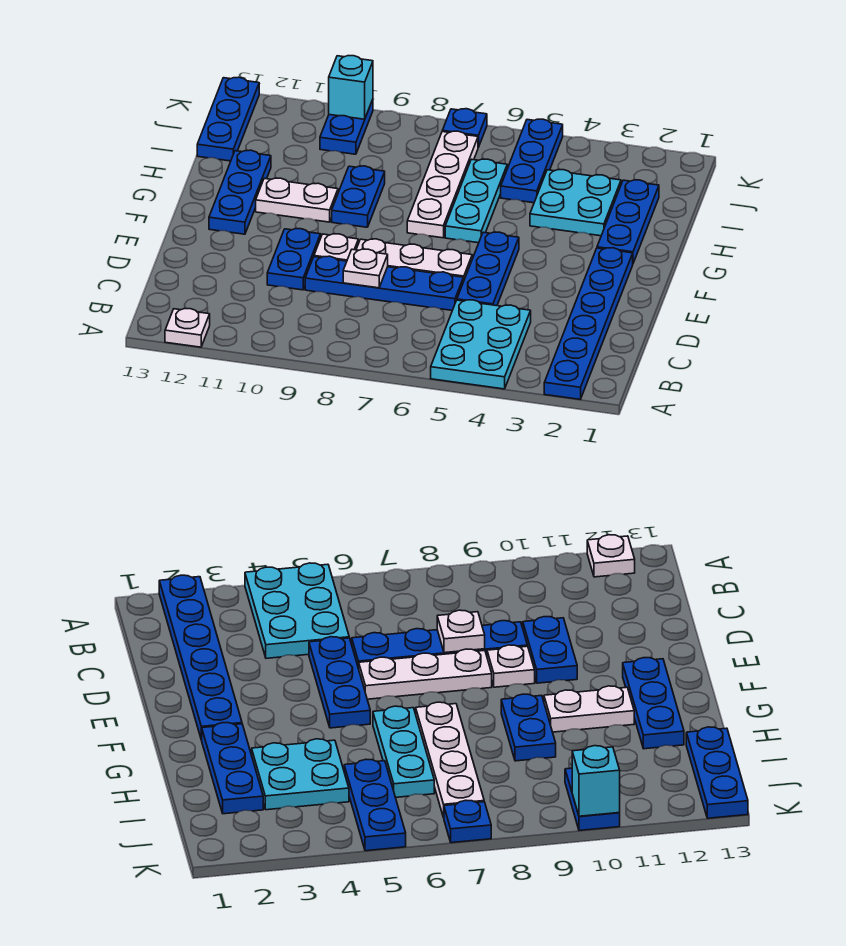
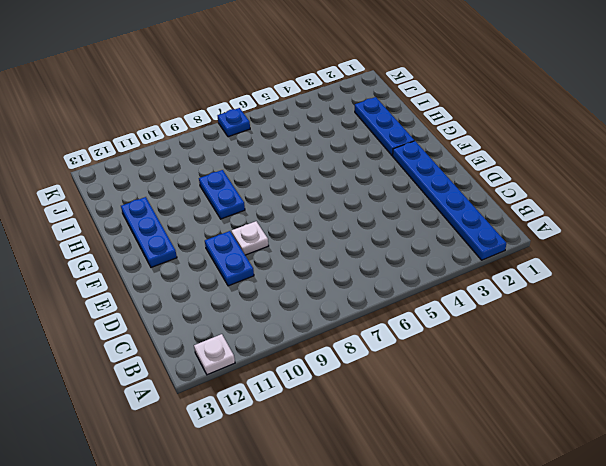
none -> cyan 2x3 plate [431,300,531,389]
none -> blue 1x3 plate [457,232,519,306]
none -> blue 1x4 plate [305,256,463,310]

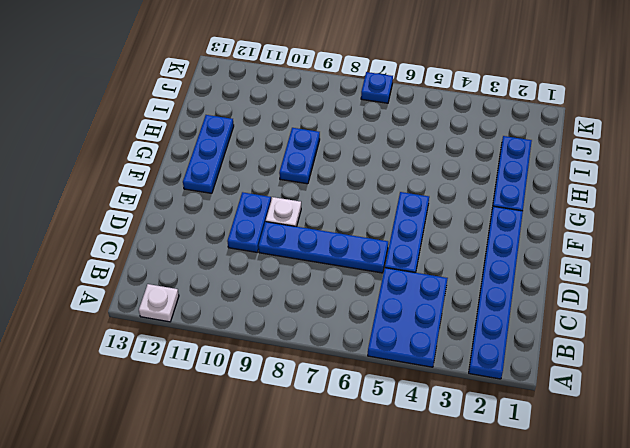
blue 2x3 plate [368,268,448,367] -> cyan 2x3 plate [431,300,531,389]
none -> white 1x3 plate [356,239,472,282]
none -> cyan 1x3 plate [445,159,507,243]
none -> white 1x4 plate [407,131,478,238]

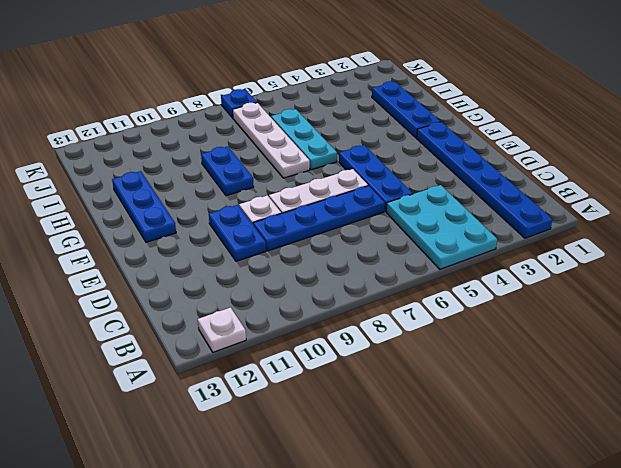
none -> white 1x2 plate [256,178,338,222]
none -> cyan 2x2 plate [530,170,621,236]
none -> blue 1x3 plate [501,119,563,203]

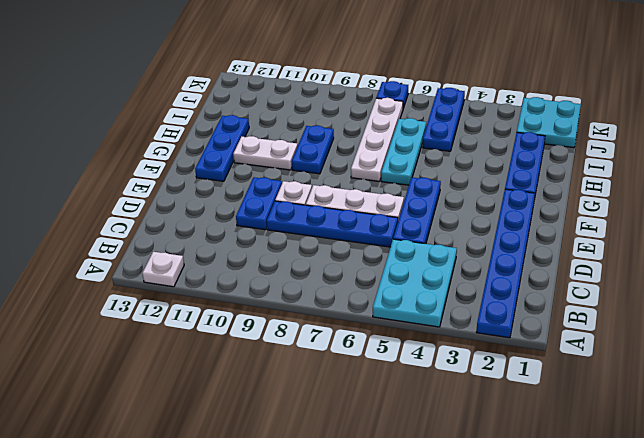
cyan 2x2 plate [517,97,581,148] -> cyan 2x2 plate moved to [530,170,621,236]
none -> blue 1x3 plate [197,77,259,161]
none -> blue 1x2 plate [320,99,373,154]
none -> white 1x1 plate [343,249,388,288]

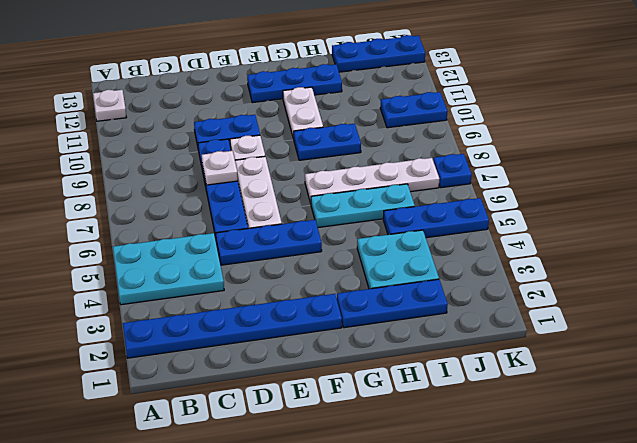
none -> cyan 1x1 brick [329,56,373,119]

